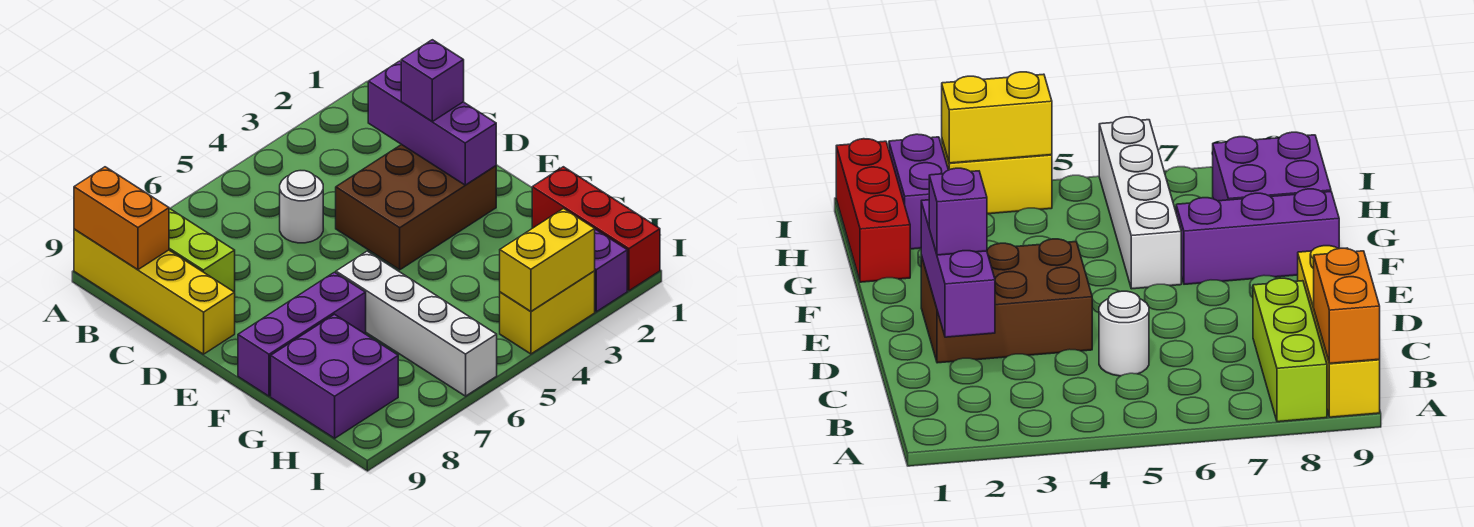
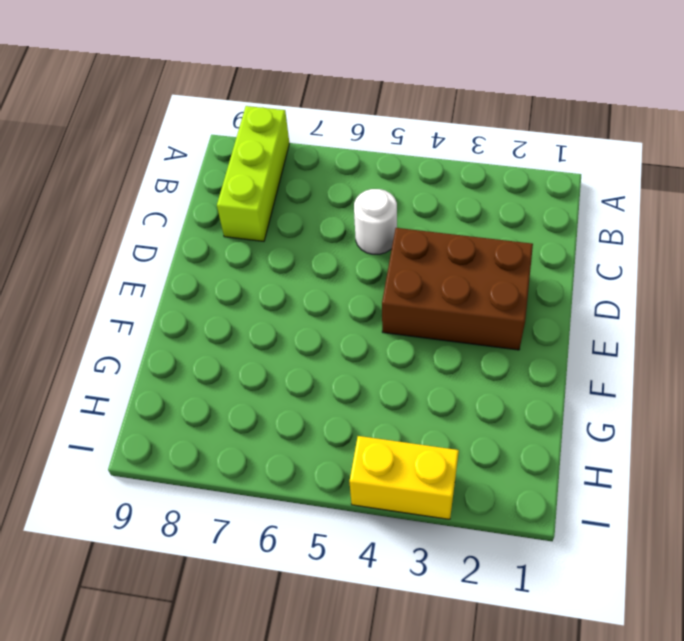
none -> yellow 1x4 brick [74,229,235,354]
none -> white 1x4 brick [336,251,497,396]
none -> purple 1x3 brick [238,272,366,396]

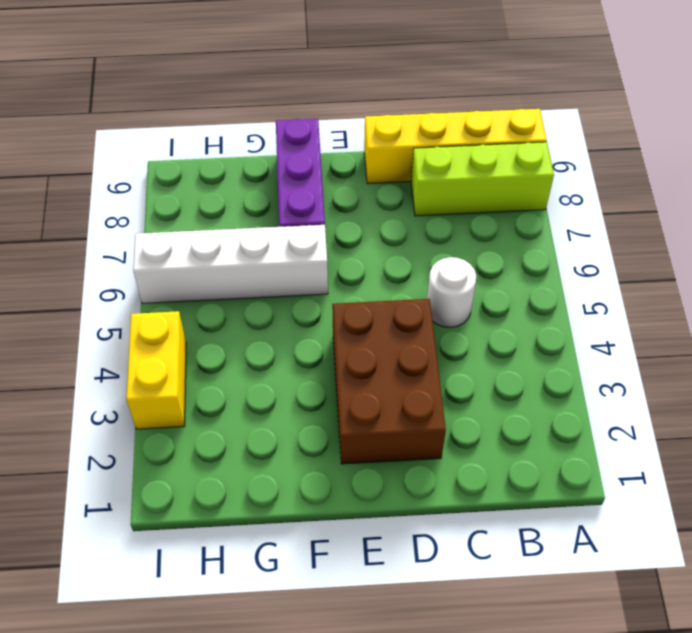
none -> red 1x3 brick [532,167,660,291]
none -> purple 2x2 brick [271,314,398,438]
none -> purple 1x2 brick [595,229,627,312]

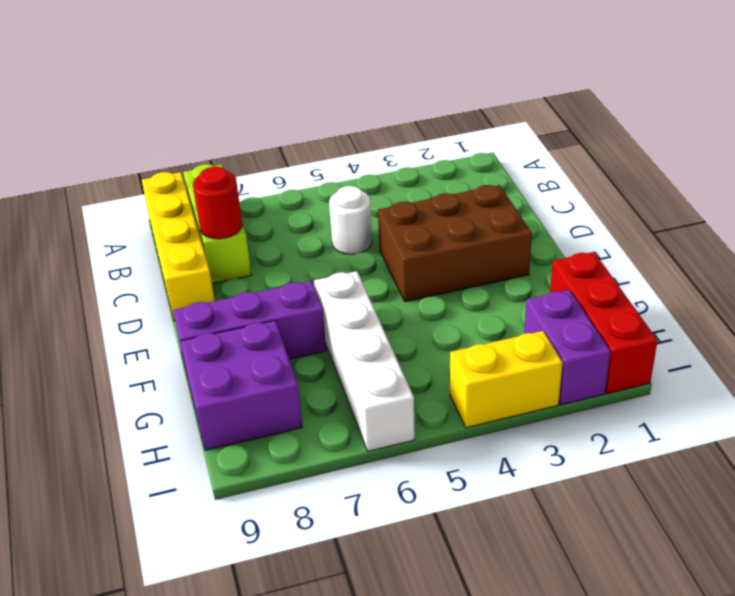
red 1x1 round brick [193,167,242,239] -> none
none -> orange 1x2 brick [74,167,169,270]
none -> purple 1x3 brick [368,61,496,185]
none -> yellow 1x2 brick [500,209,595,312]

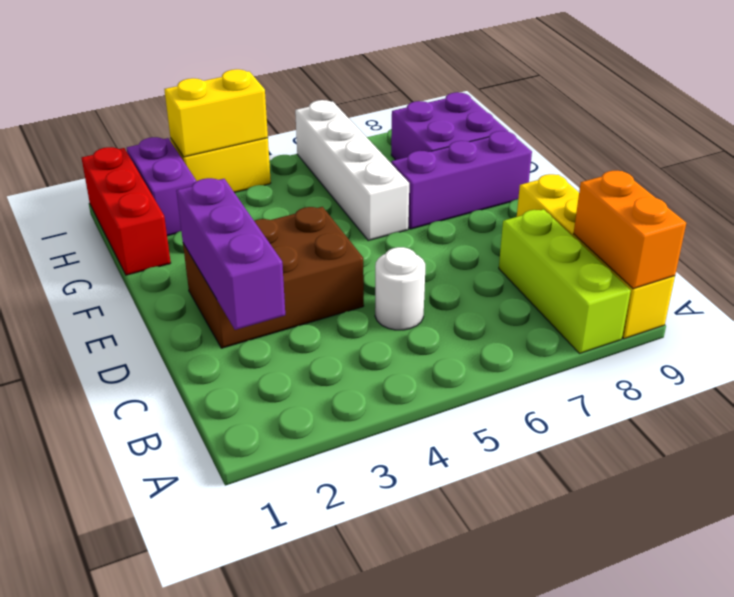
none -> purple 1x1 brick [401,40,464,121]

